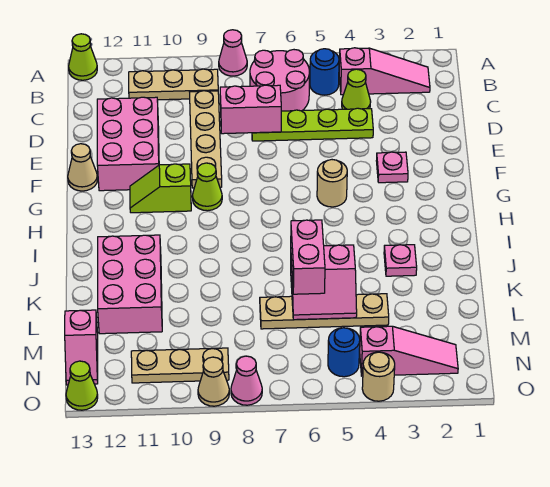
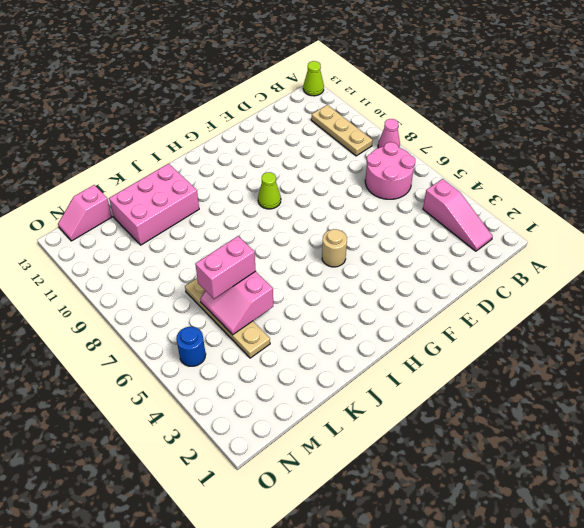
none -> blue 1x1 round brick [310,49,339,95]
none -> lime 1x1 cone [342,69,371,109]
none -> tan 1x4 plate [190,91,222,188]

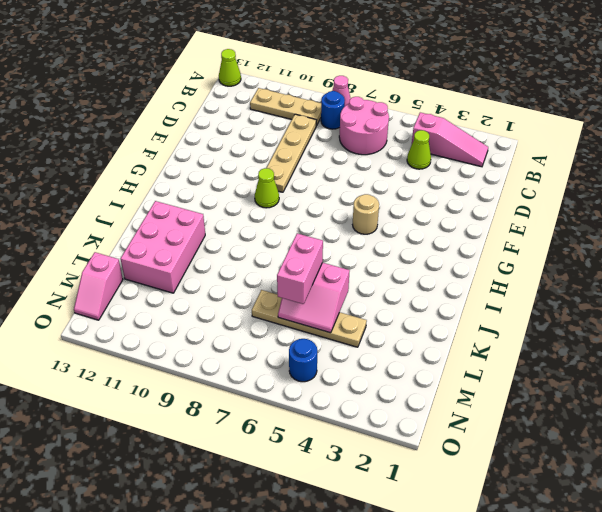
blue 1x1 round brick [321,91,345,129] -> blue 1x1 round brick moved to [310,49,339,95]
none -> lime 1x4 plate [252,108,373,141]
none -> pink 2x3 brick [97,97,159,191]
none -> pink 1x1 plate [376,152,408,183]

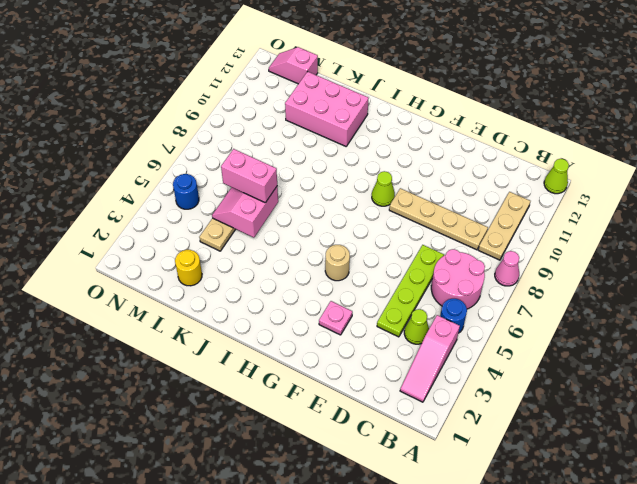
yellow 1x1 round brick [175,250,202,286] -> none
none -> pink 2x3 brick [97,97,159,191]
none -> tan 1x1 cone [68,144,97,191]
none -> lime 1x2 slope [130,164,191,213]

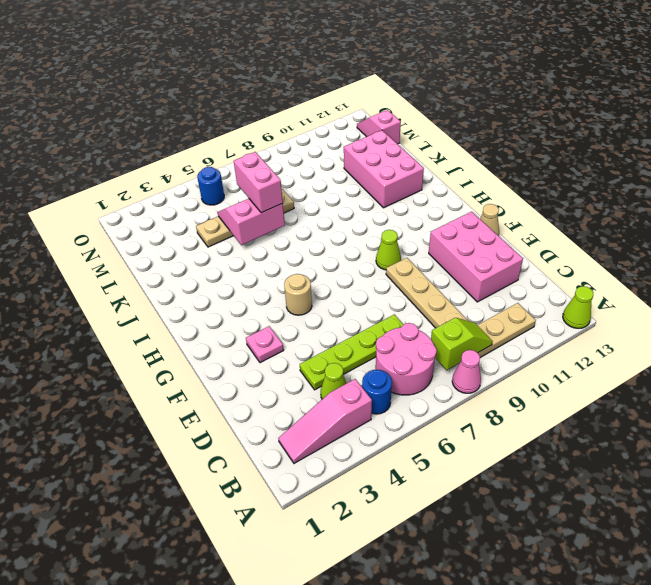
lime 1x2 slope [431,318,493,370] -> lime 1x2 slope moved to [130,164,191,213]
none -> pink 1x1 plate [384,245,417,276]
none -> pink 1x3 slope [360,326,458,376]
none -> tan 1x3 plate [131,348,229,383]

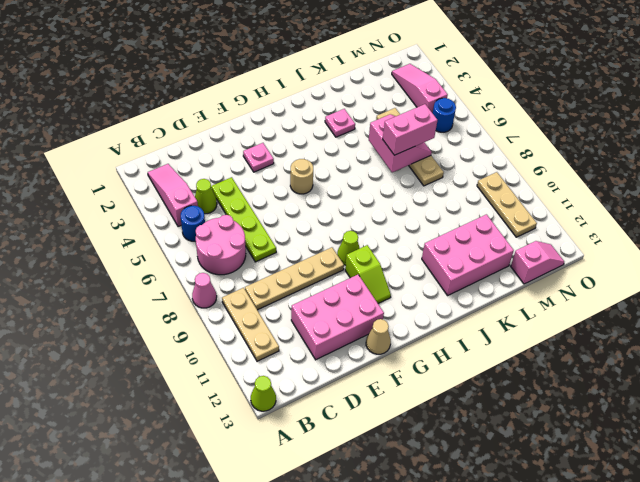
none -> tan 1x1 round brick [362,352,395,401]
none -> pink 1x1 cone [231,356,262,405]
none -> tan 1x1 cone [198,357,229,406]

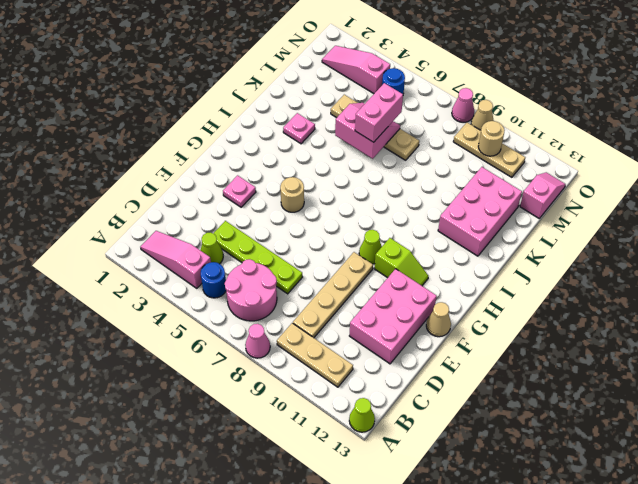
tan 1x1 round brick [478,121,505,156] -> tan 1x1 round brick moved to [362,352,395,401]
none -> lime 1x1 cone [66,361,98,410]
none -> pink 1x2 brick [220,85,281,134]

